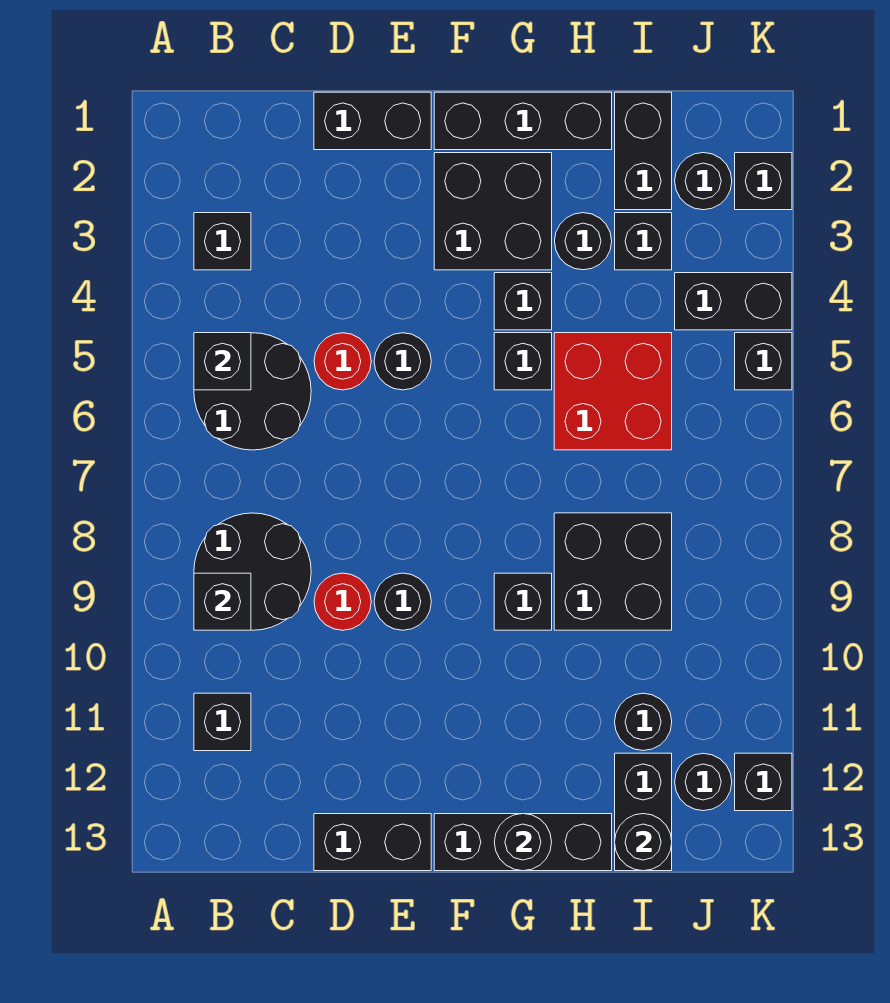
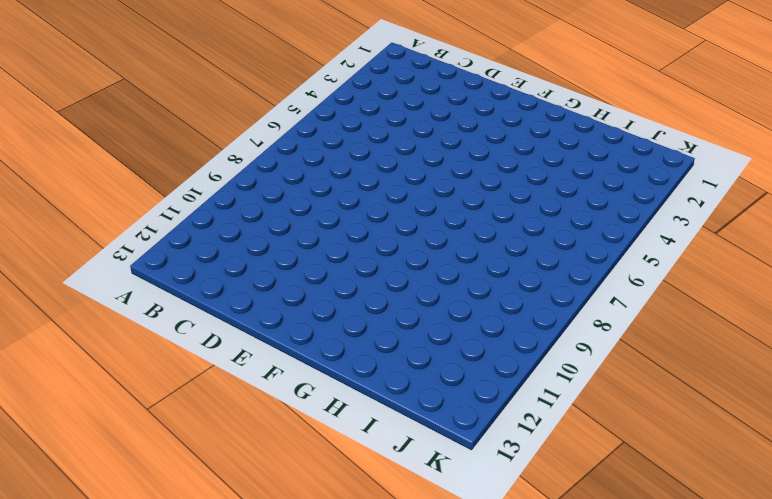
none -> black 1x1 brick [194,213,251,270]
none -> black 2x2 round brick [194,333,311,450]
none -> black 2x2 round brick [194,513,311,630]
none -> black 1x1 brick [194,693,251,751]

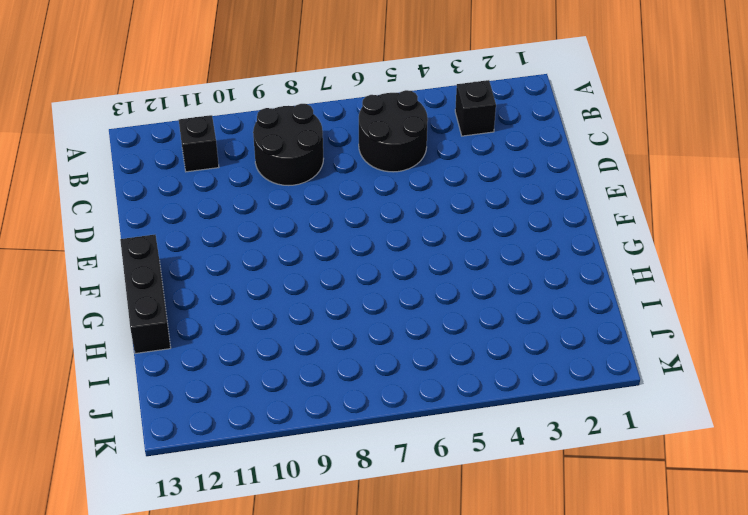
none -> black 1x2 brick [314,92,431,150]
none -> red 1x1 round brick [314,333,371,390]
none -> red 1x1 round brick [314,573,371,630]
none -> black 1x2 brick [314,814,431,871]

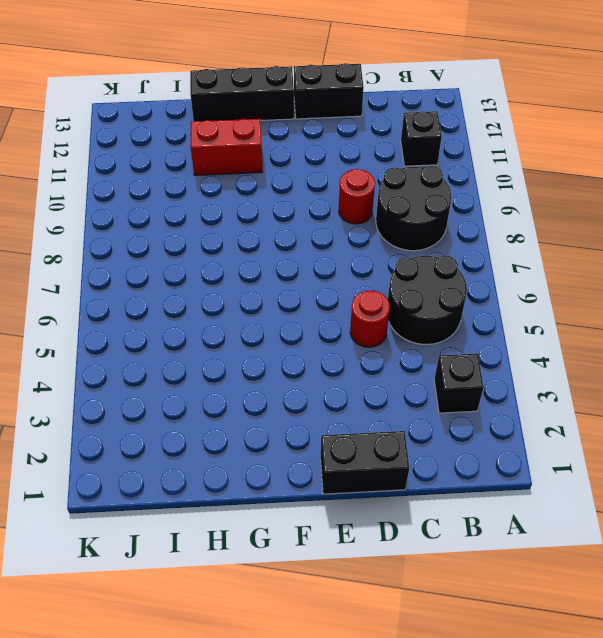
red 1x2 brick [191,119,263,175] -> none
none -> black 1x1 round brick [374,333,431,390]
none -> black 1x1 round brick [374,573,431,630]
none -> black 1x3 brick [434,92,612,150]
none -> black 2x2 brick [434,153,552,270]

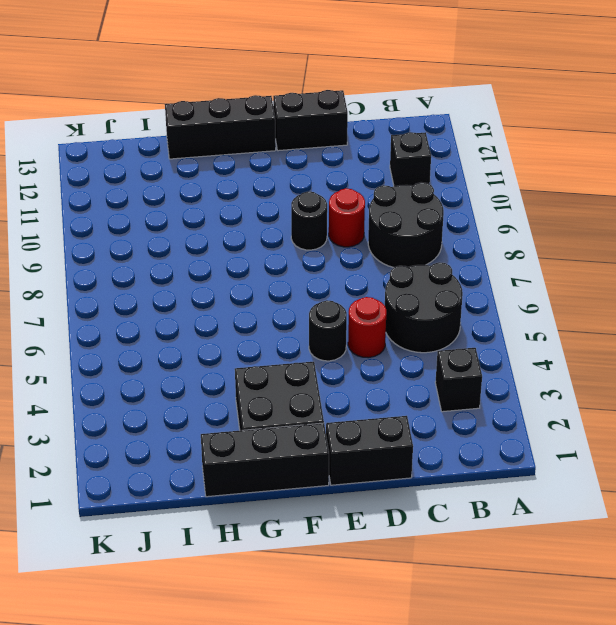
none -> black 1x1 brick [494,273,552,330]
none -> black 1x1 brick [494,333,552,390]
none -> black 1x1 brick [494,573,552,630]
none -> black 1x1 round brick [555,213,612,270]

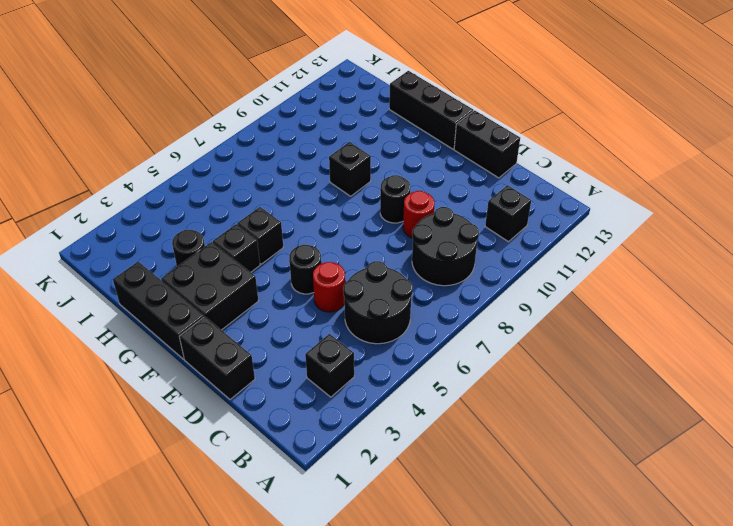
none -> red 2x2 brick [554,333,672,450]
none -> black 2x2 brick [554,513,672,630]
none -> black 1x2 brick [615,92,672,210]
none -> black 1x1 brick [615,213,672,270]

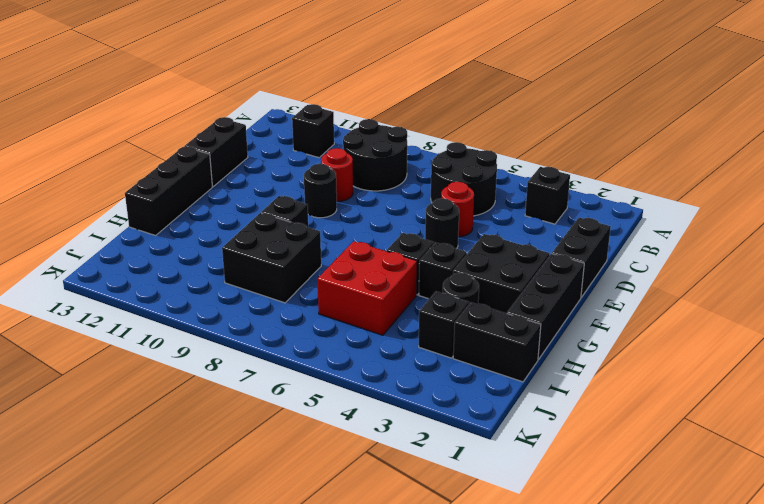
none -> black 1x1 round brick [615,693,672,751]
none -> black 1x2 brick [615,753,672,871]
none -> black 1x1 round brick [675,153,732,210]
none -> black 1x2 brick [675,273,792,330]

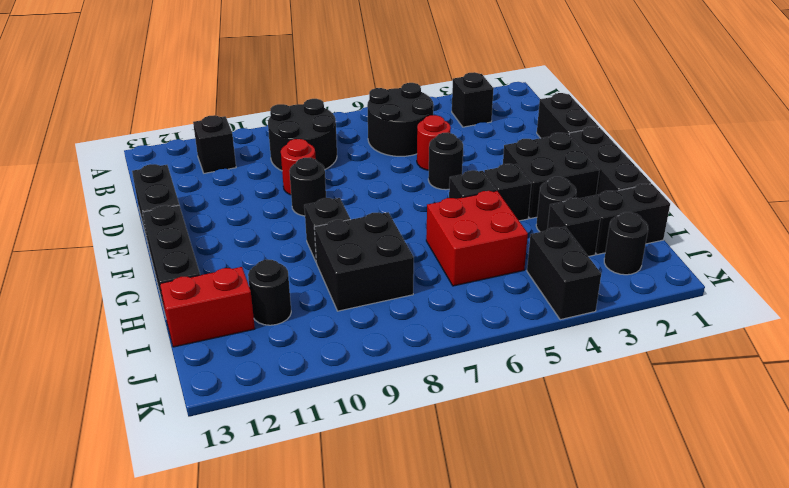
red 1x2 brick [160,267,255,347] -> black 1x2 brick [615,753,672,871]
none -> black 1x1 round brick [675,753,732,811]
none -> black 1x1 brick [735,153,792,210]
none -> black 1x1 brick [735,333,792,390]
none -> black 1x1 brick [735,753,792,811]

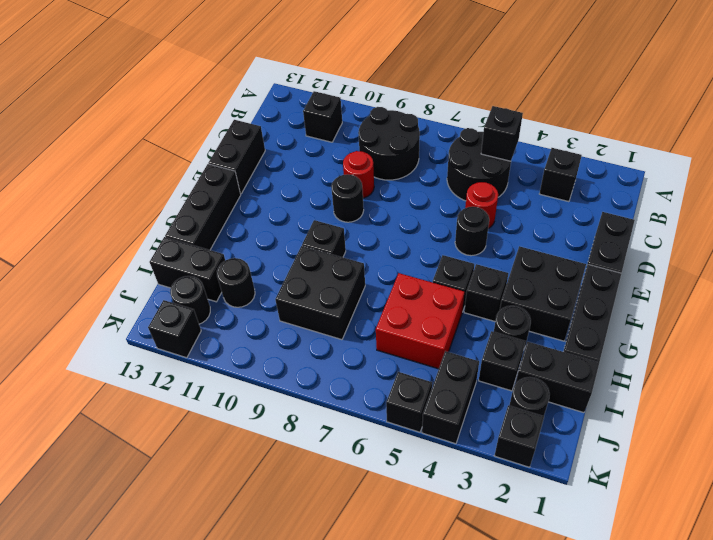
none -> black 1x1 brick [194,573,251,630]
none -> black 1x1 round brick [494,814,552,871]
none -> black 1x1 round brick [615,814,672,871]

